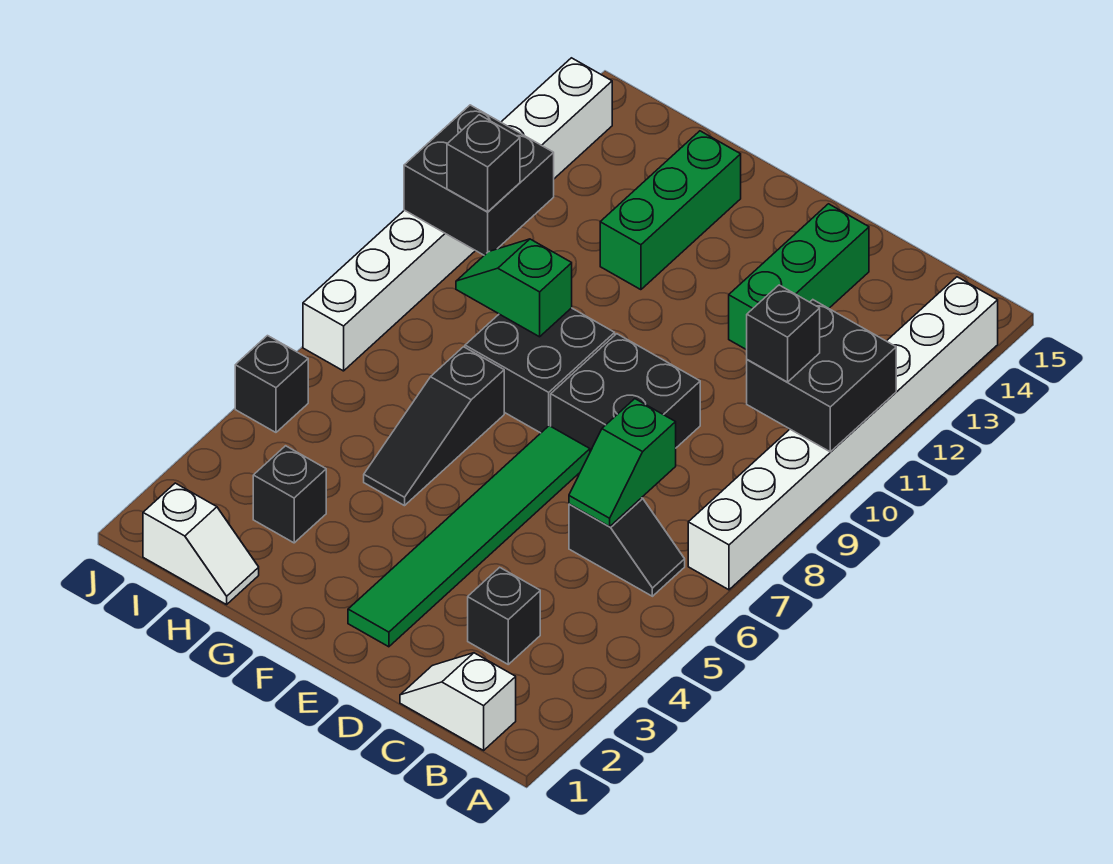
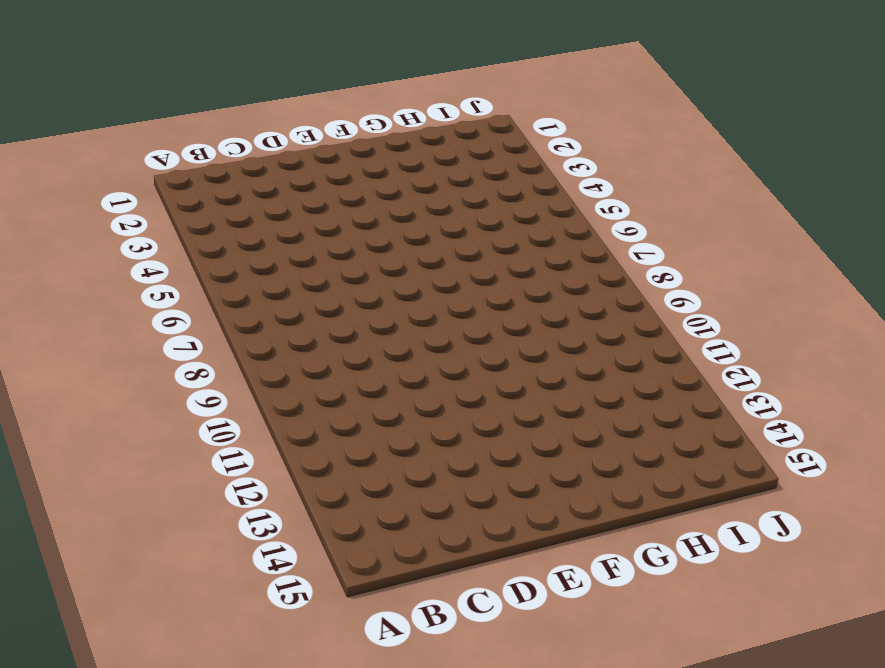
none -> white 1x8 brick [688,277,998,590]
none -> white 1x2 slope [400,653,516,750]
none -> black 1x2 slope [569,498,685,596]

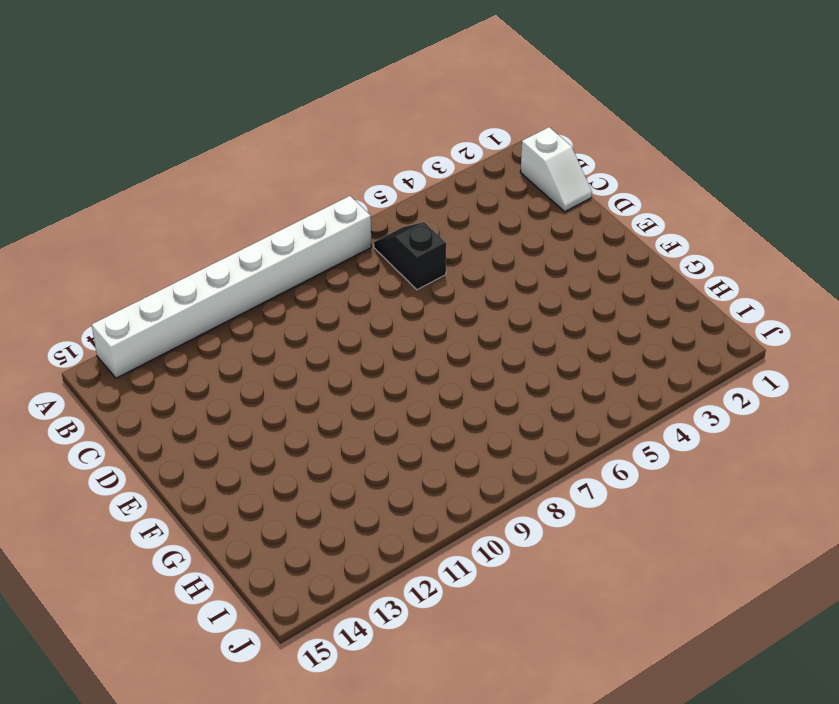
none -> black 1x1 brick [468,567,540,664]
none -> black 2x2 brick [551,334,700,452]
none -> green 1x3 brick [729,204,869,350]

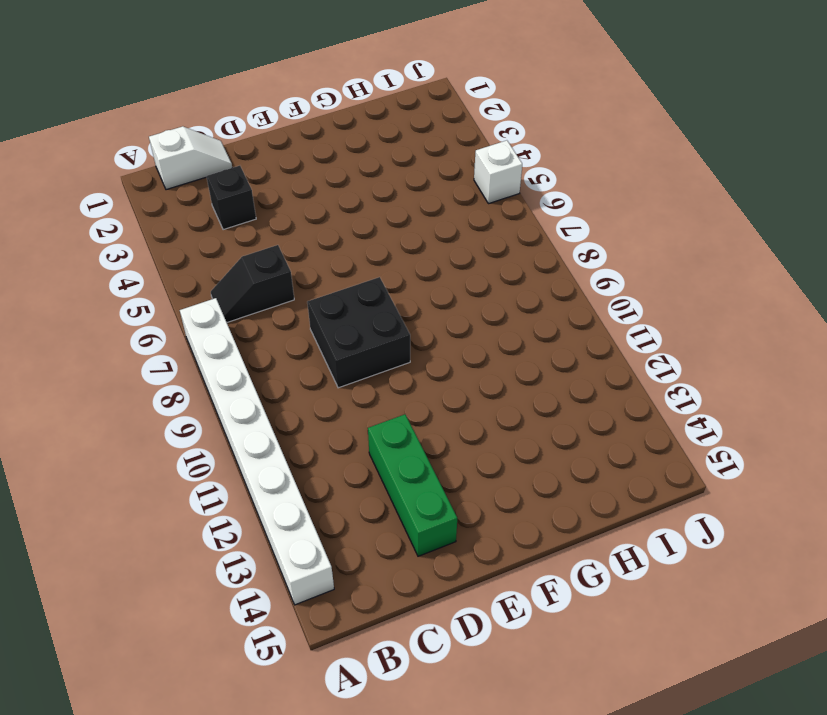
white 1x1 brick [474,140,522,204] -> black 1x1 brick [235,336,308,432]
none -> green 1x6 tile [348,426,590,647]
none -> black 2x2 brick [465,308,615,433]
none -> black 1x3 slope [364,347,504,506]

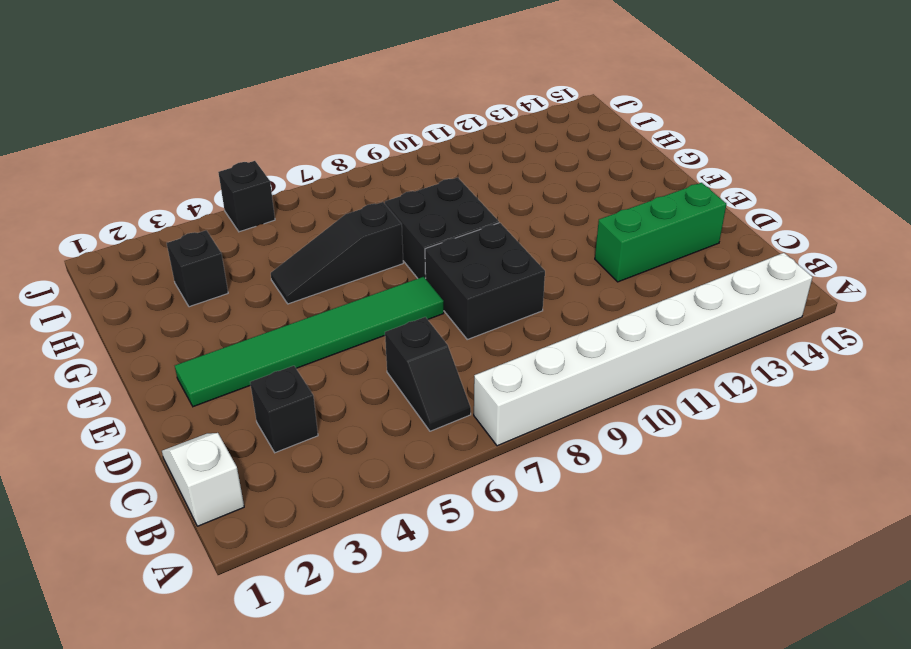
none -> green 1x3 brick [600,131,741,290]
none -> white 1x2 slope [143,483,259,605]
none -> white 1x8 brick [303,58,612,371]

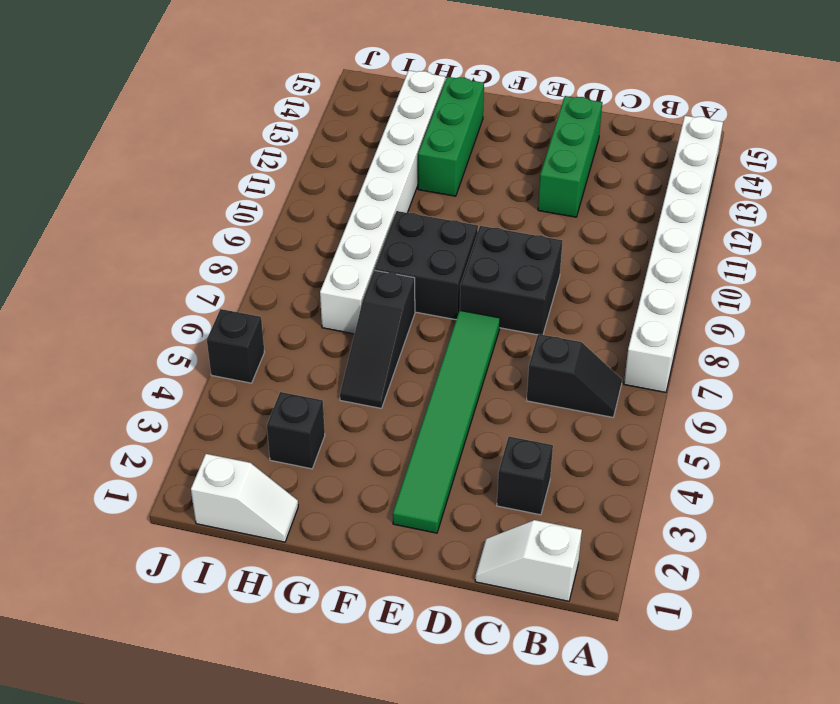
white 1x8 brick [320,71,445,334] -> white 1x8 brick moved to [303,58,612,371]
none -> black 2x2 brick [747,300,896,452]
none -> green 1x2 slope [569,399,676,527]
none -> green 1x2 slope [456,239,572,337]

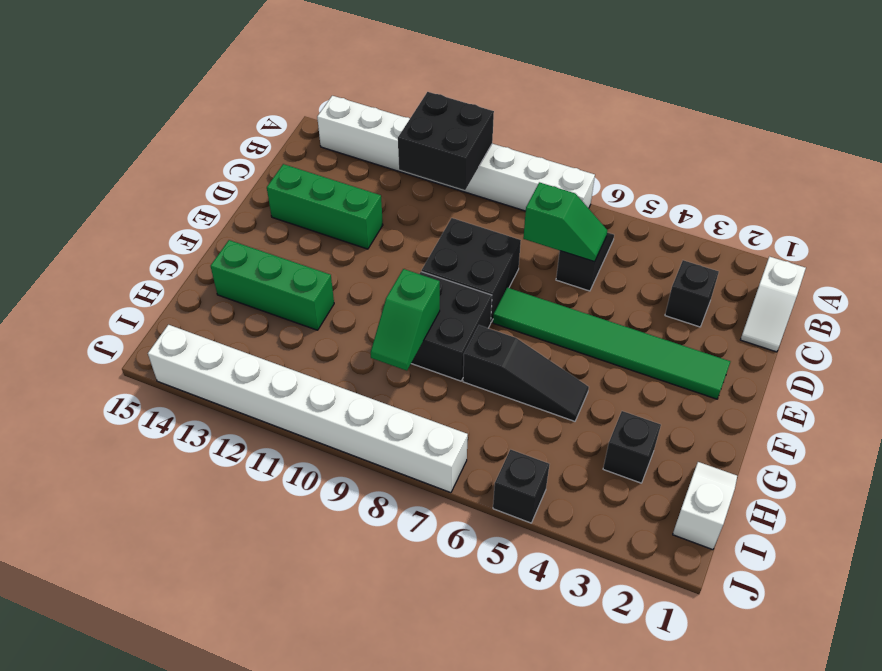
none -> black 2x2 brick [404,105,554,255]
none -> black 1x1 brick [747,285,820,382]
none -> black 1x1 brick [447,115,520,212]

